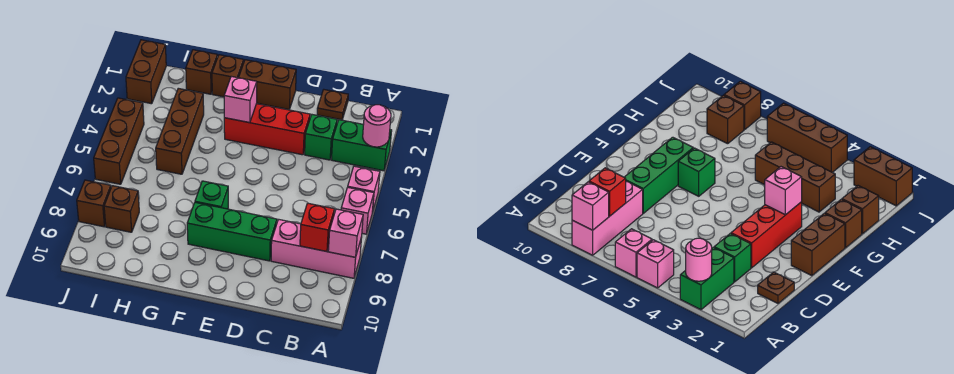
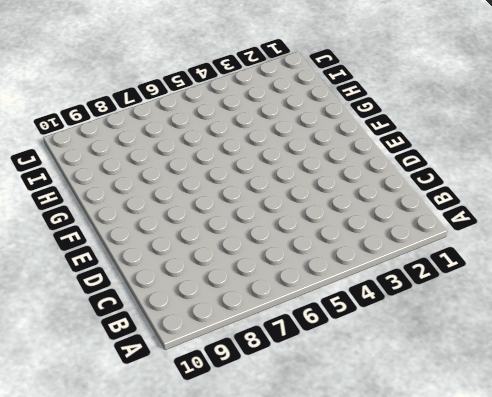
none -> green 1x2 brick [332,120,392,171]
none -> pink 1x1 brick [348,166,380,213]
none -> pink 1x1 brick [341,187,374,234]

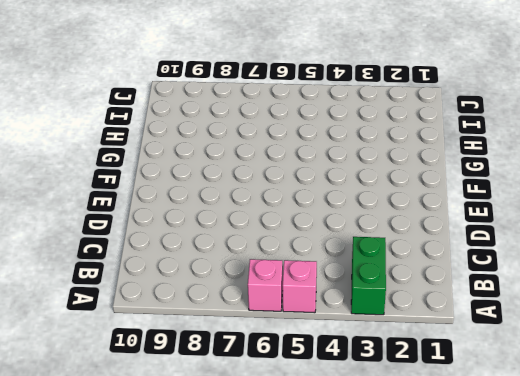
none -> pink 1x3 brick [271,219,362,278]
none -> brown 1x1 plate [317,90,348,120]
none -> green 1x1 brick [305,115,337,160]

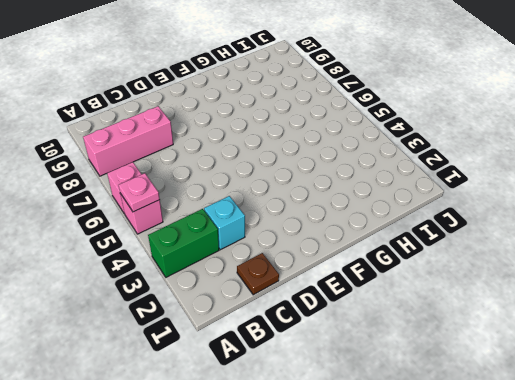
pink 1x1 plate [119,173,160,212] -> none
cyan 1x1 brick [204,196,245,250] -> green 1x1 brick [305,115,337,160]
none -> red 1x3 brick [224,104,310,155]
none -> green 1x3 brick [187,203,277,261]
none -> brown 1x2 brick [239,60,296,109]

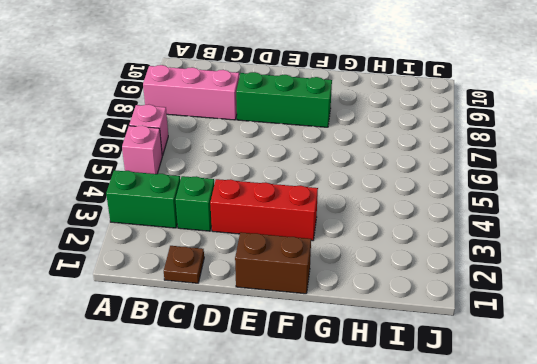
none -> green 1x1 brick [195,181,228,209]
none -> brown 1x1 brick [212,55,244,97]
none -> brown 1x1 brick [186,50,217,94]

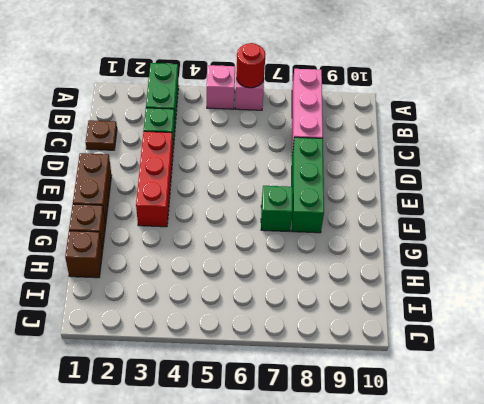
red 1x1 round brick [236,43,265,88] -> none
none -> brown 1x3 brick [156,88,204,174]
none -> brown 1x1 brick [104,186,139,232]
none -> brown 1x2 brick [126,40,166,104]

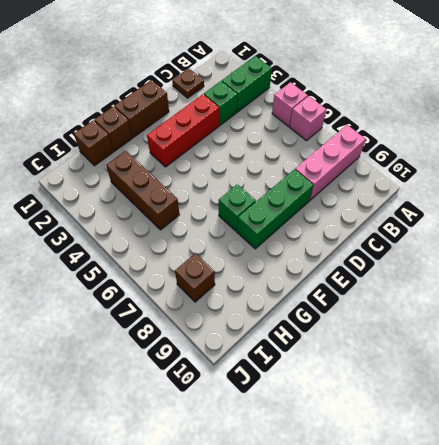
none -> brown 1x2 brick [126,40,166,104]
none -> brown 1x3 brick [94,98,144,184]
none -> brown 1x1 brick [77,180,111,227]

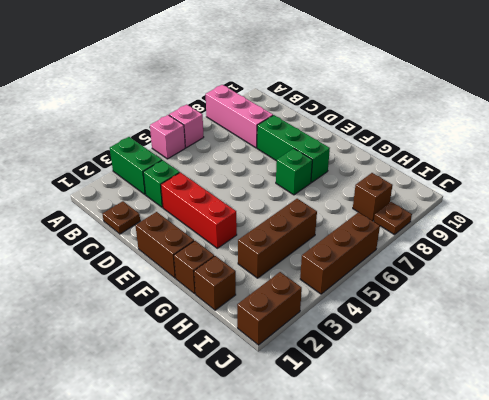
brown 1x1 plate [374,202,412,235] -> brown 1x1 brick [77,180,111,227]
none -> pink 1x1 round brick [363,105,391,147]
none -> pink 1x1 brick [328,209,363,257]
none -> red 1x1 brick [300,203,334,251]

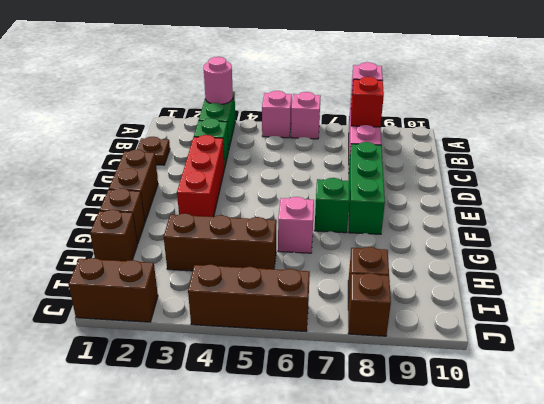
pink 1x1 brick [278,197,314,253] -> pink 1x1 brick moved to [224,76,257,123]

